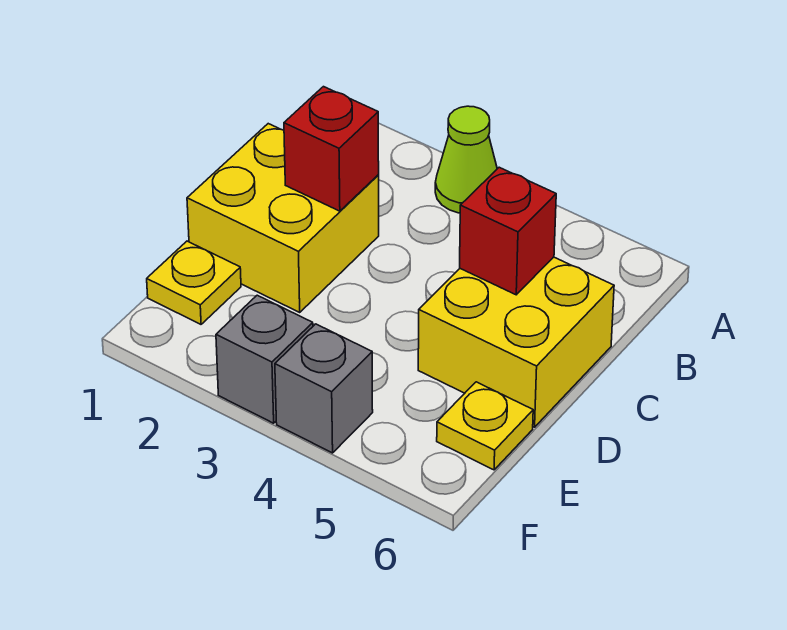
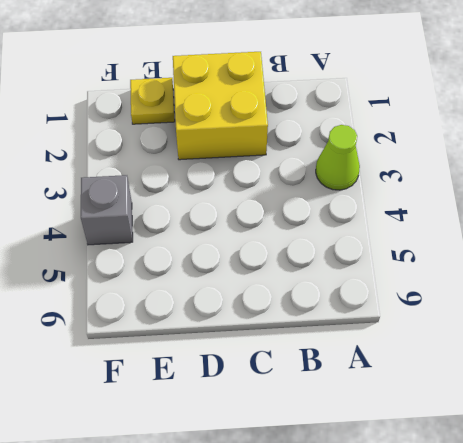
none -> yellow 2x2 brick [418,257,614,427]
none -> yellow 1x1 plate [437,382,533,470]

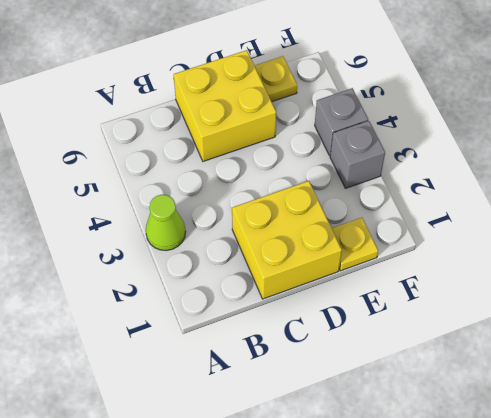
none -> red 1x1 brick [284,87,379,211]
none -> red 1x1 brick [460,167,556,295]

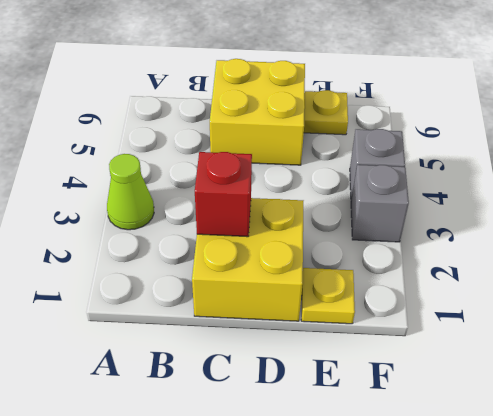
none -> red 1x1 brick [460,167,556,295]

